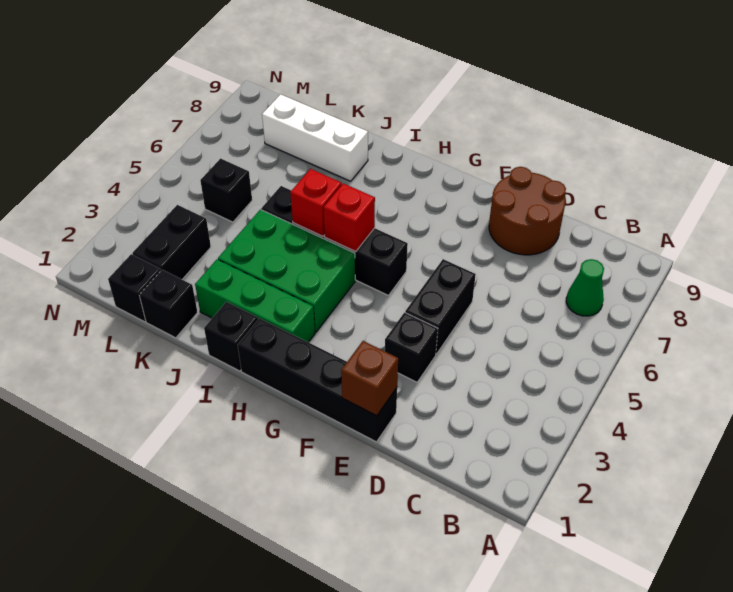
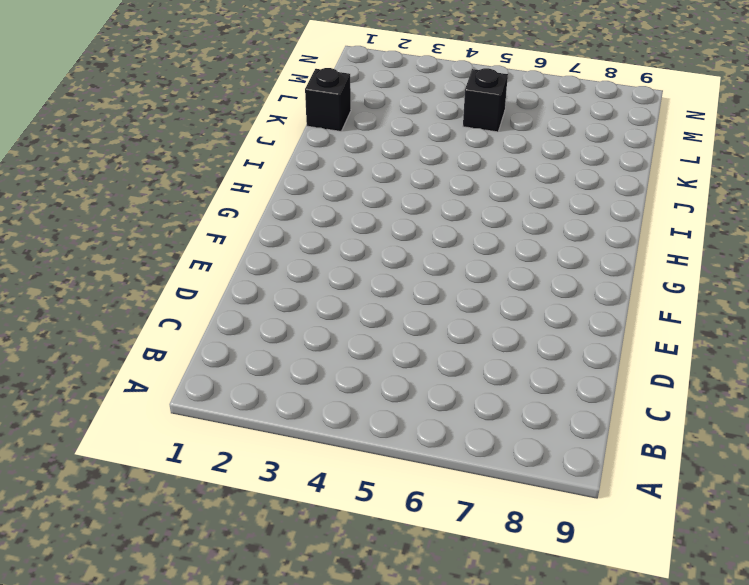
none -> green 1x1 cone [566,259,604,316]
none -> brown 2x2 round brick [489,167,566,255]
none -> black 1x4 brick [238,318,397,442]

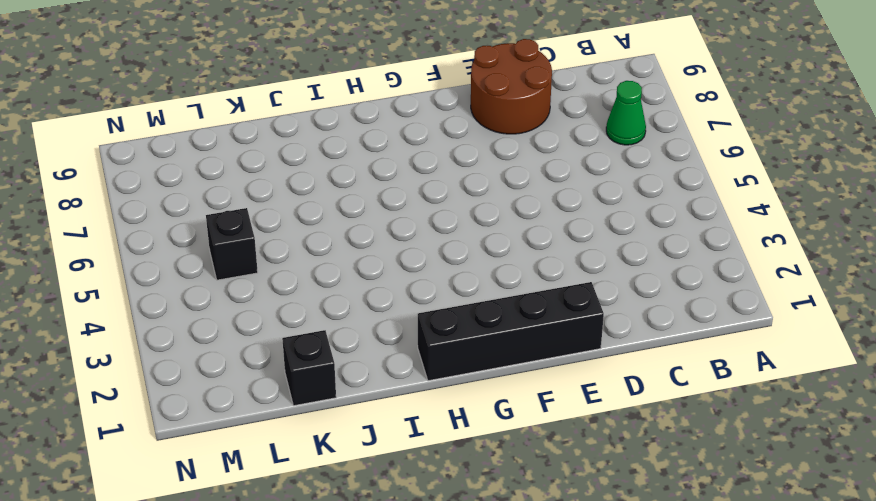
none -> black 1x1 brick [385,313,438,382]
none -> black 1x2 brick [405,259,476,354]
none -> black 1x4 brick [261,186,408,296]

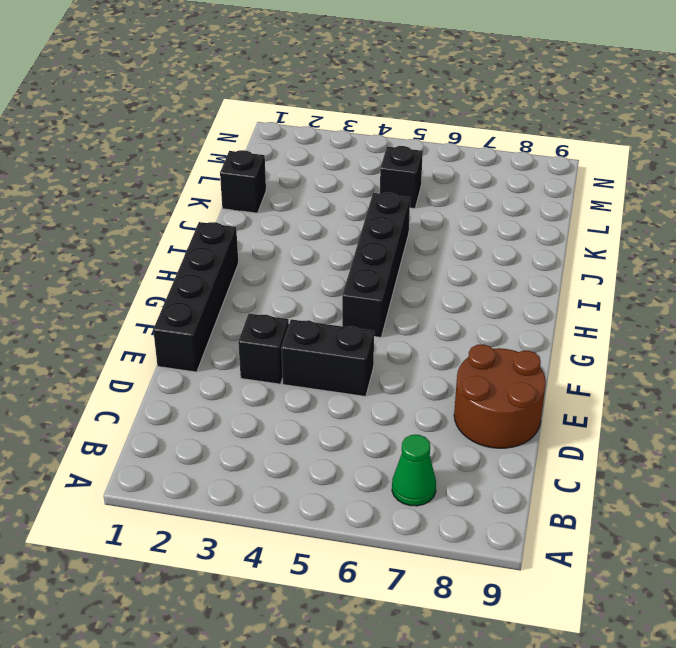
none -> green 1x3 brick [195,260,315,342]
none -> green 2x3 brick [218,210,355,332]
none -> black 1x1 brick [204,302,258,371]

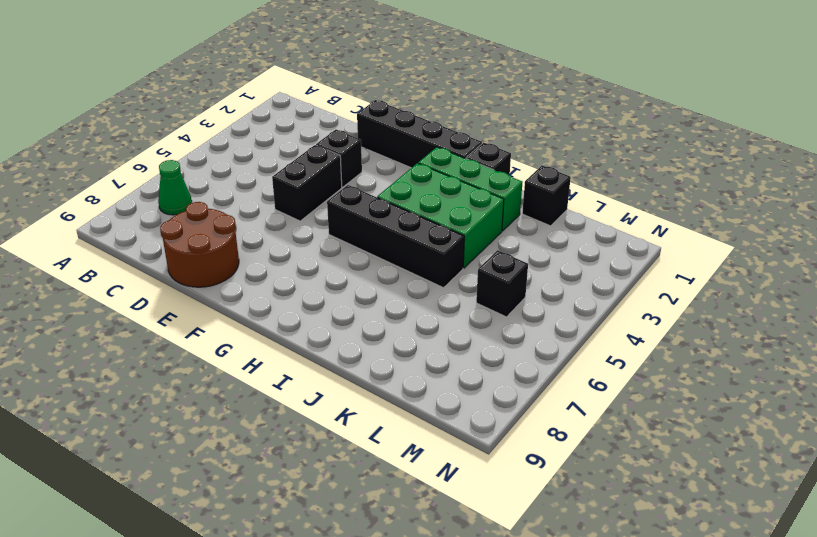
none -> white 1x3 brick [262,94,368,181]
none -> black 1x1 brick [108,254,161,322]
none -> black 1x2 brick [132,205,211,279]

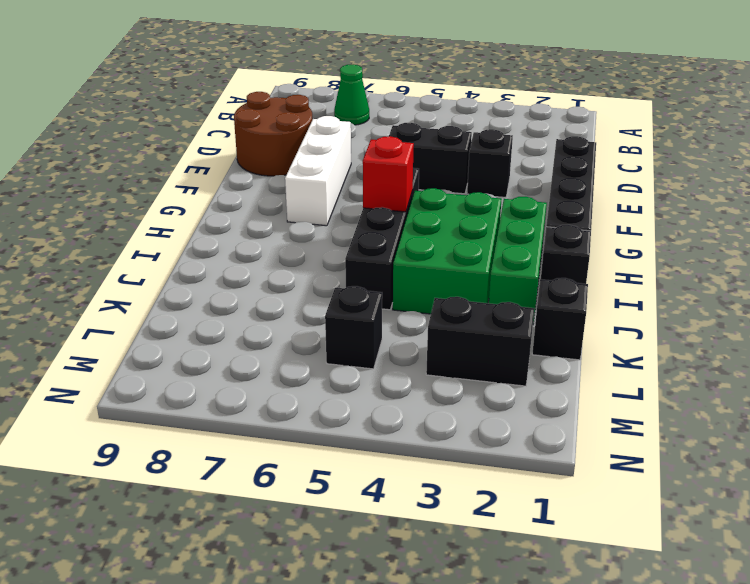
white 1x3 brick [285,116,351,226] -> white 1x3 brick moved to [262,94,368,181]
none -> black 1x1 brick [108,254,161,322]
none -> brown 1x1 brick [341,341,398,416]
none -> red 1x1 brick [290,169,342,236]

